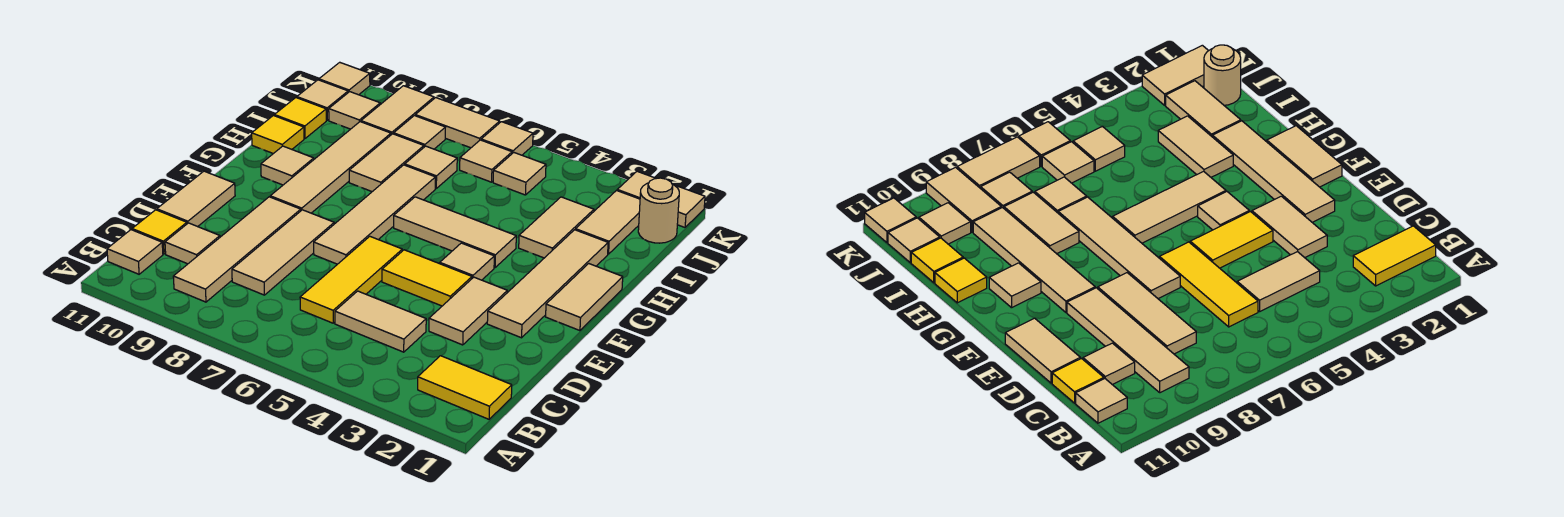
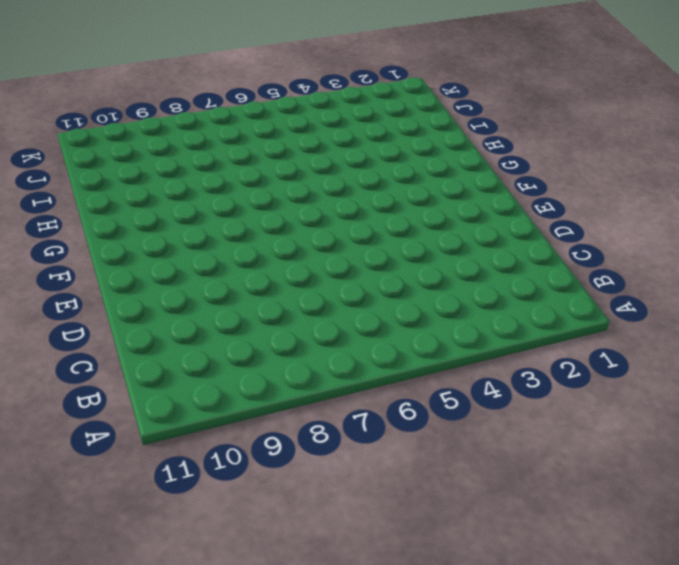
none -> yellow 1x2 tile [418,356,512,419]
none -> tan 1x4 tile [173,197,301,302]
none -> tan 1x1 tile [107,230,163,274]
none -> tan 1x2 tile [335,291,426,352]

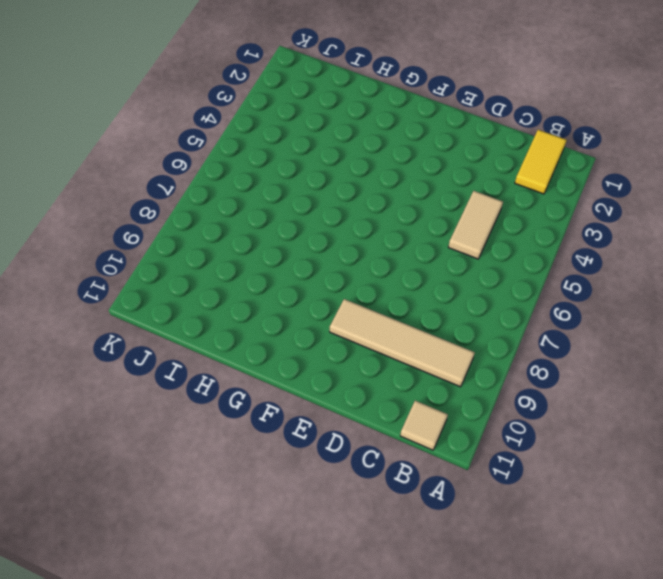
none -> yellow 1x3 tile [300,236,402,323]
none -> tan 1x3 tile [232,210,334,295]
none -> tan 1x1 tile [165,223,220,264]
none -> yellow 1x1 tile [132,210,187,254]

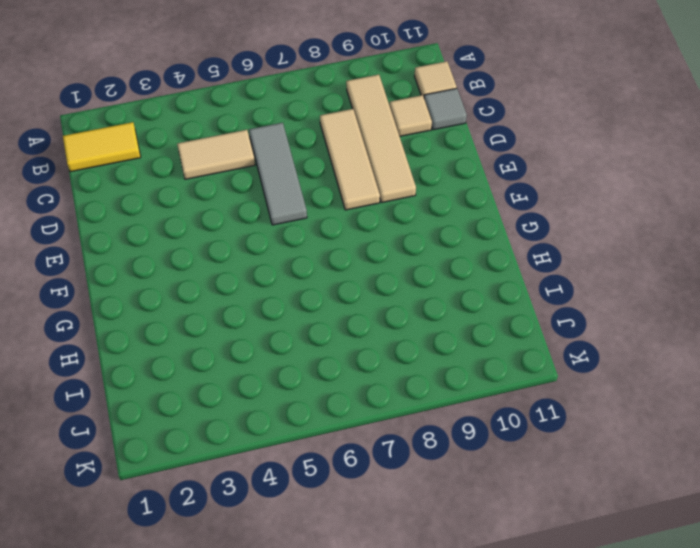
grey 1x3 tile [249,123,307,225] -> yellow 1x3 tile [300,236,402,323]
grey 1x1 tile [424,88,467,130] -> yellow 1x1 tile [132,210,187,254]
none -> tan 1x2 tile [429,277,507,345]
none -> tan 1x2 tile [157,171,235,227]
none -> tan 1x4 tile [487,230,608,338]
none -> yellow 1x2 tile [382,250,472,306]

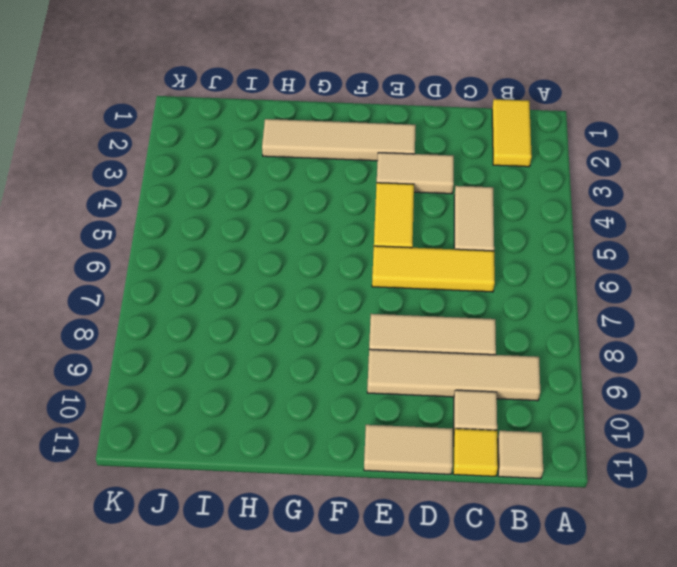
none -> tan 1x4 tile [314,165,435,264]
none -> tan 1x2 tile [546,264,623,331]
none -> tan 1x1 tile [440,243,494,280]
none -> tan 1x4 tile [270,122,391,213]

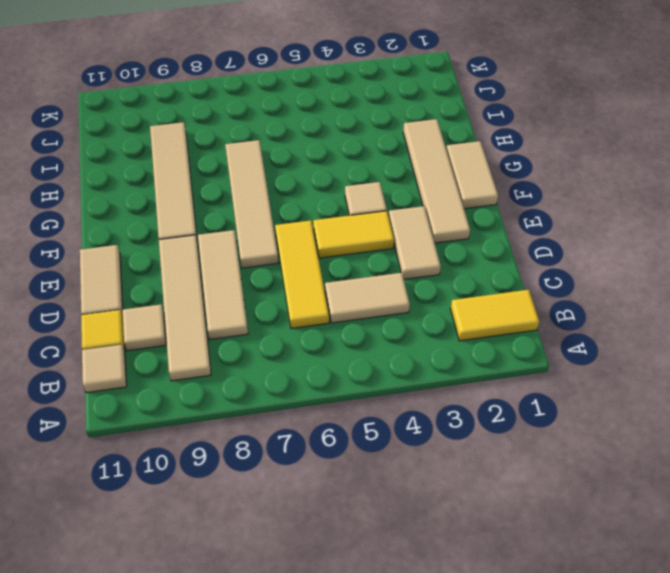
none -> tan 1x3 tile [394,197,516,268]
none -> tan 1x1 tile [261,146,314,185]
none -> tan 1x2 tile [519,197,594,258]
none -> tan 1x2 tile [349,134,424,192]

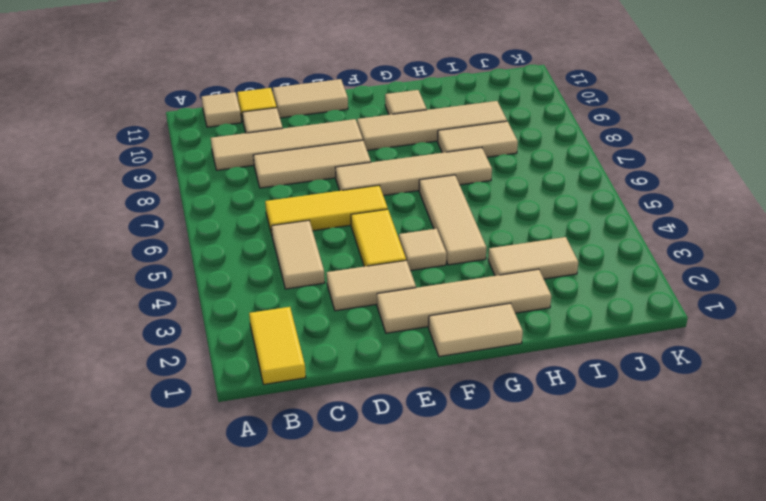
none -> yellow 1x1 tile [252,116,304,154]
none -> tan 1x2 tile [576,191,640,254]
none -> tan 1x1 tile [405,146,457,188]
none -> yellow 1x1 tile [274,98,326,138]

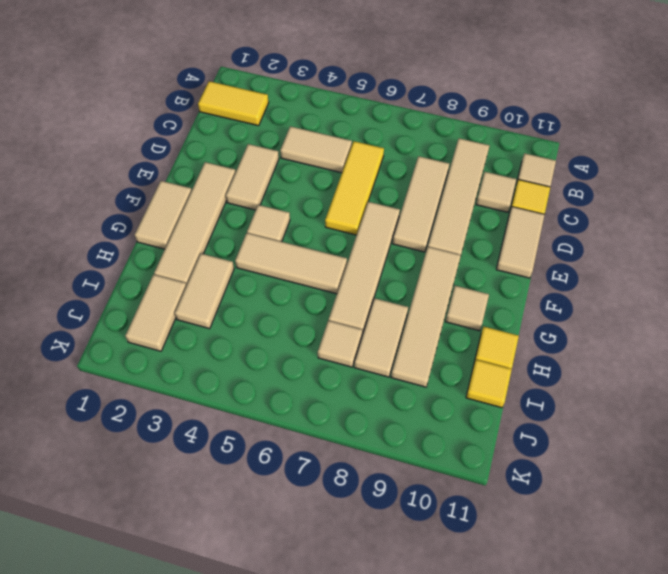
none -> yellow 1x2 tile [382,250,472,306]
none -> tan 1x1 round brick [638,178,679,243]
none -> tan 1x1 tile [493,153,546,195]
none -> tan 1x1 tile [460,140,512,182]

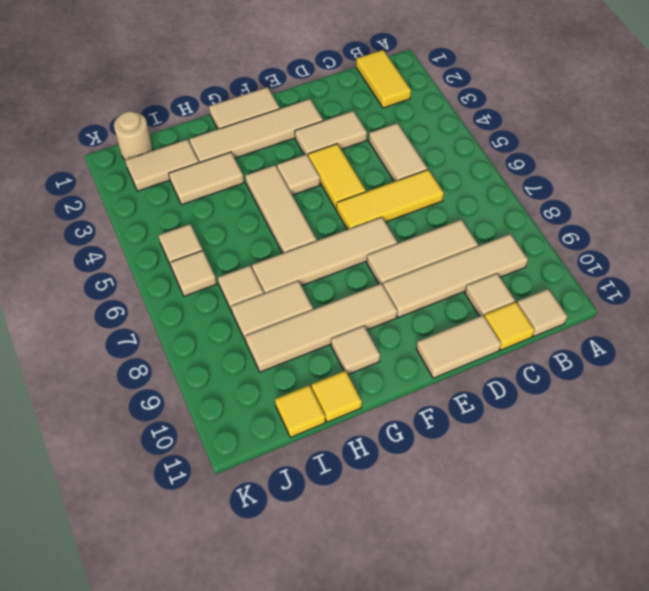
none -> tan 1x1 tile [394,116,446,149]
none -> tan 1x2 tile [361,86,434,135]
none -> tan 1x1 tile [329,92,380,129]
none -> tan 1x1 tile [297,80,348,120]

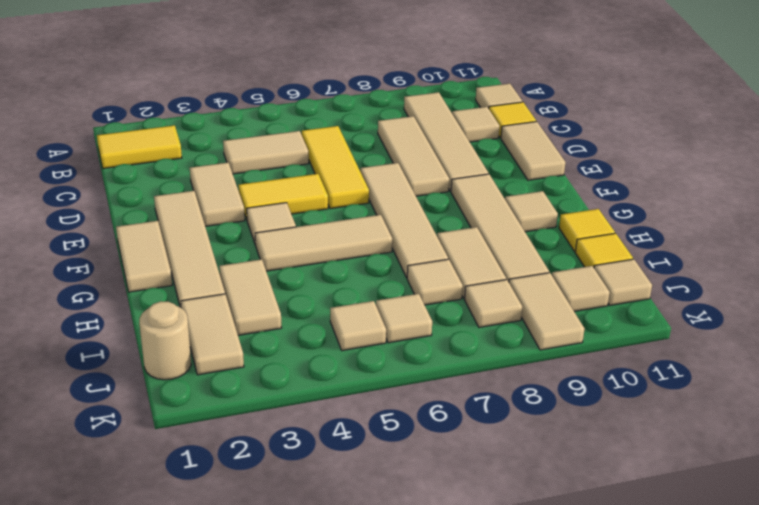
none -> tan 1x2 tile [617,171,705,227]
none -> tan 1x1 tile [481,122,533,155]
none -> tan 1x2 tile [415,98,500,148]
none -> tan 1x1 tile [319,62,370,95]

